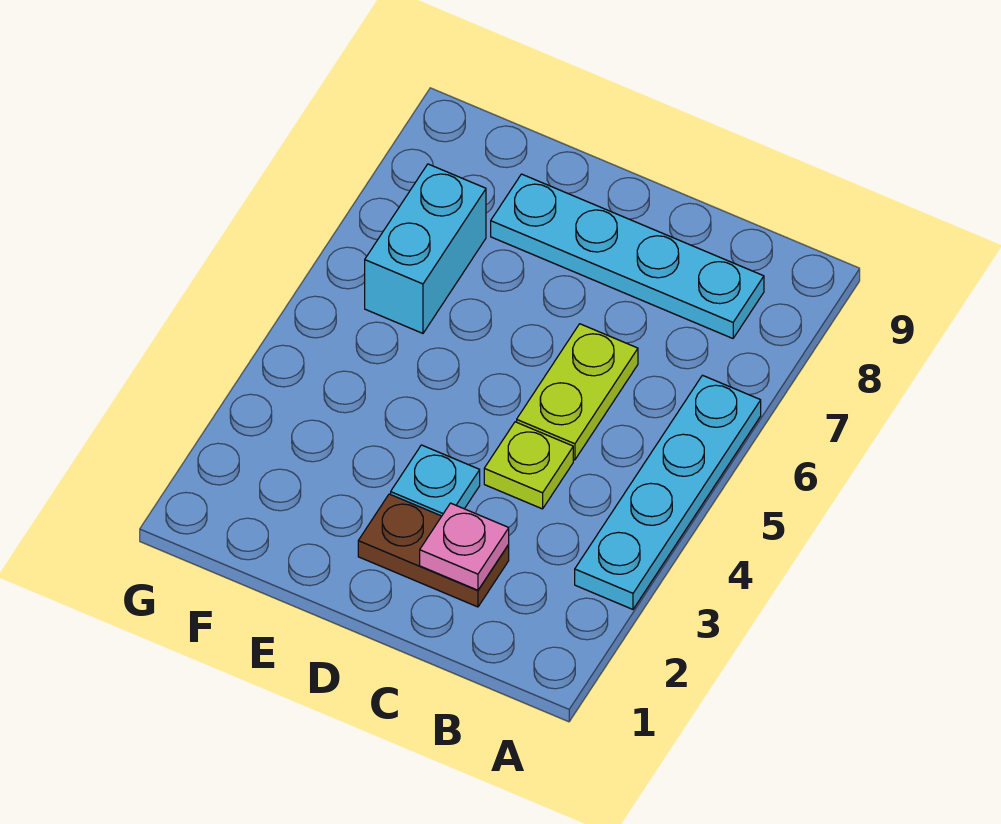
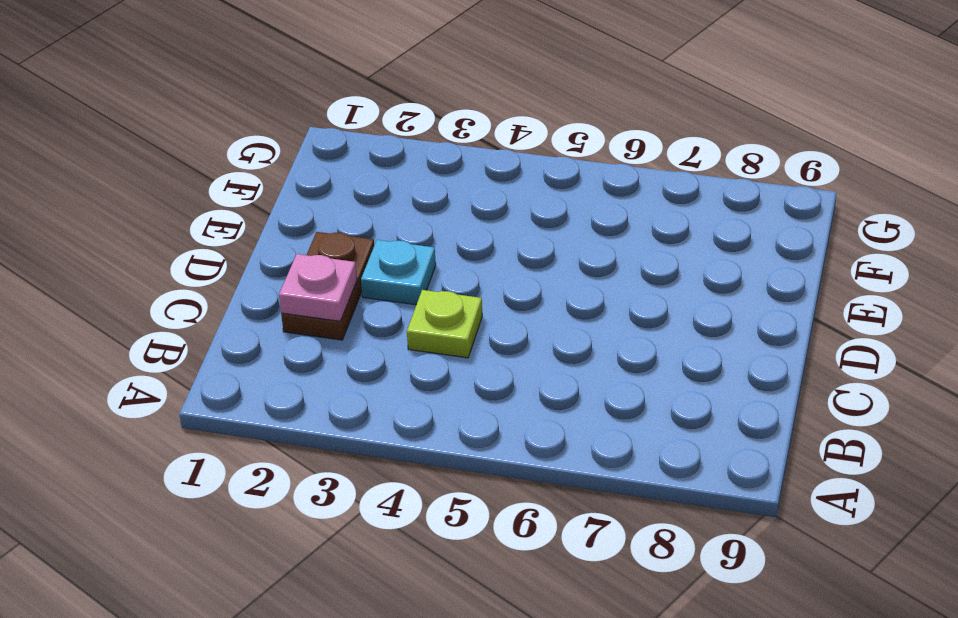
none -> cyan 1x4 plate [575,375,761,609]
none -> cyan 1x4 plate [491,174,764,338]

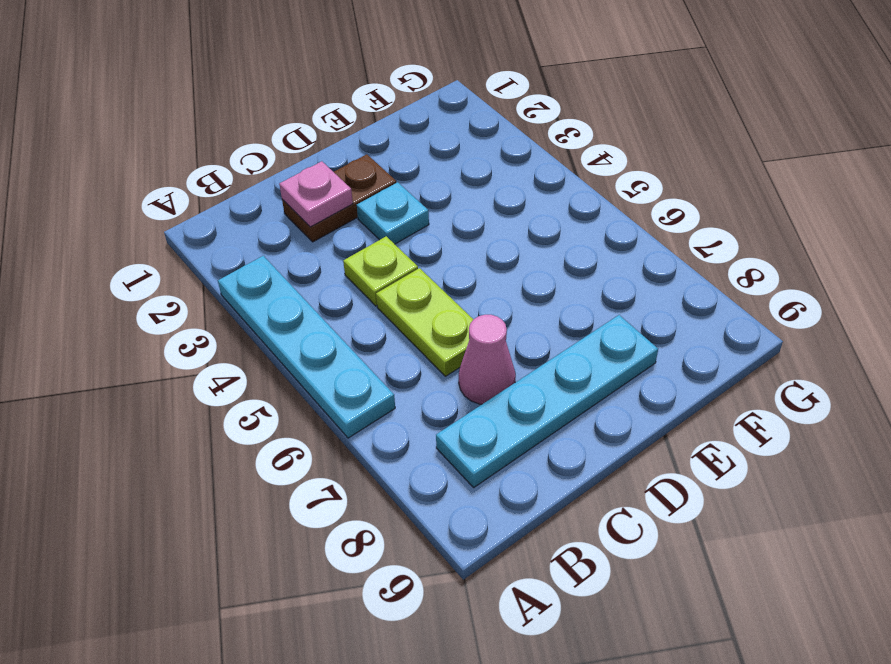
pink 1x1 cone [459,315,516,404] -> none
none -> cyan 1x2 brick [365,164,486,333]

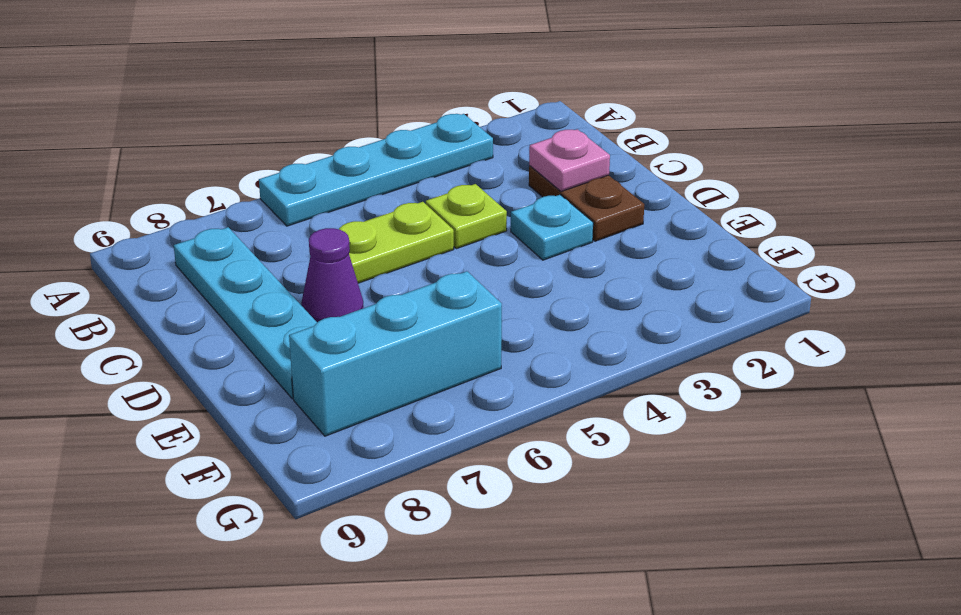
purple 1x1 cone [301,228,364,322] -> none
cyan 1x3 brick [289,271,502,436] -> cyan 1x2 brick [365,164,486,333]

